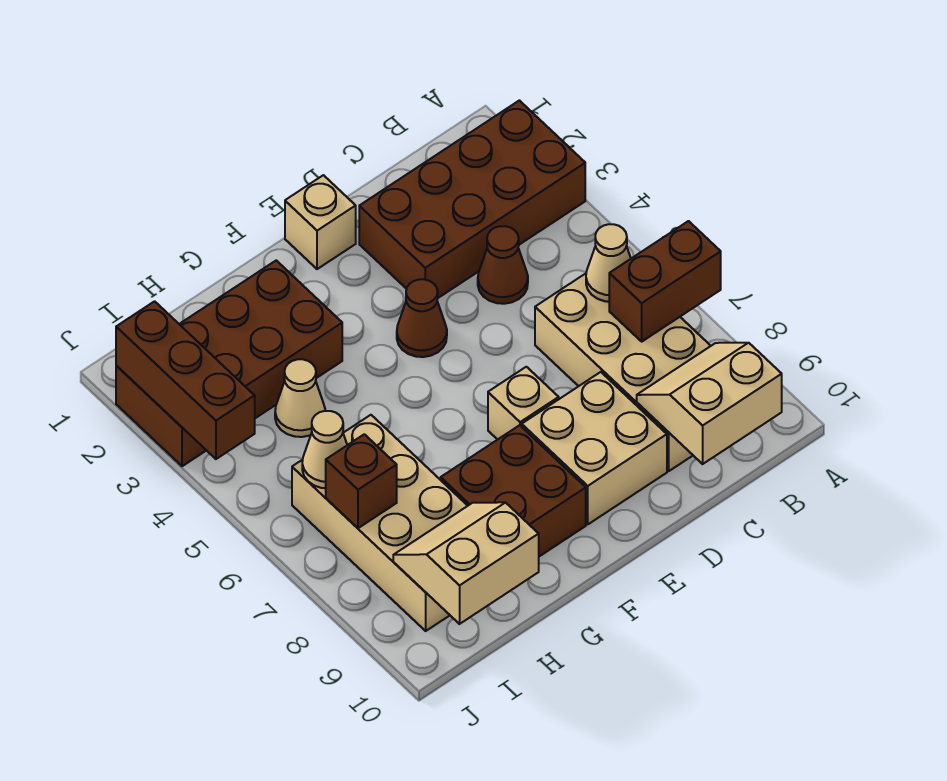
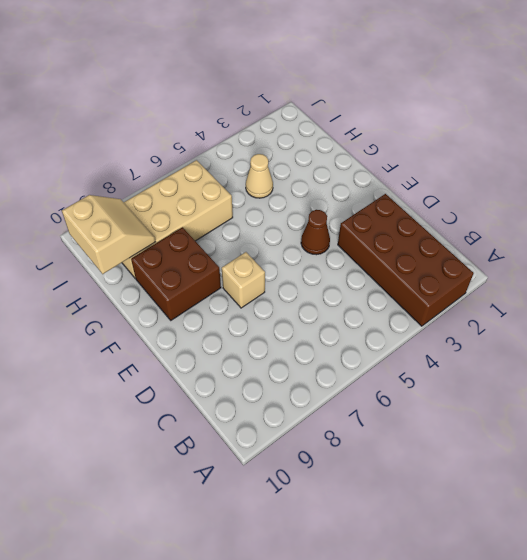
none -> tan 2x4 brick [535,274,710,471]
none -> brown 1x1 cone [478,226,528,304]
none -> tan 2x2 brick [522,372,667,524]

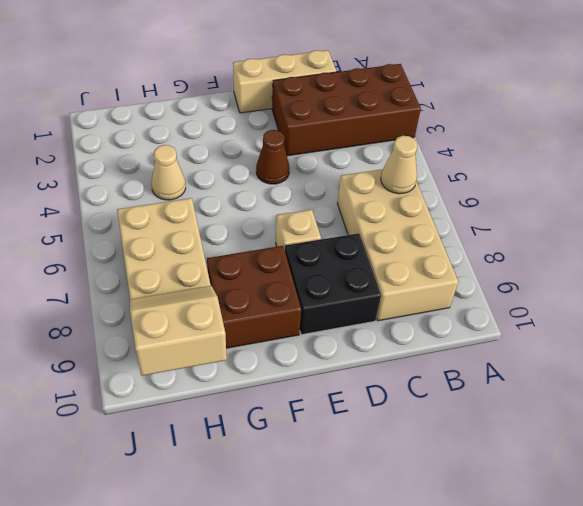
tan 1x3 brick [233,50,336,113] -> tan 1x1 brick [285,175,356,269]
black 2x2 brick [285,233,381,335] -> tan 2x2 brick [522,372,667,524]
none -> brown 1x1 cone [478,226,528,304]
none -> brown 2x4 brick [116,260,342,466]
none -> brown 1x2 brick [609,221,721,341]

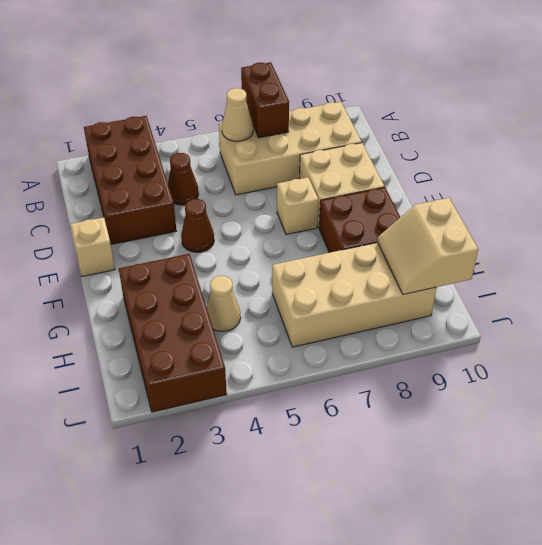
none -> tan 2x2 slope [637,343,782,464]
none -> tan 1x1 cone [302,411,347,488]
none -> brown 1x1 brick [326,434,397,528]

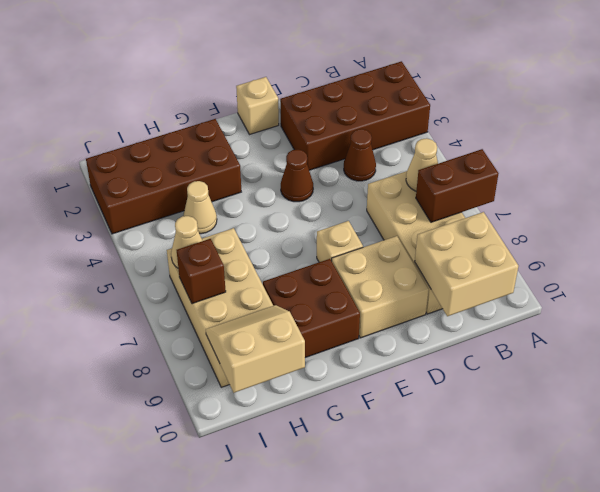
tan 2x2 brick [415,212,518,316] -> tan 2x2 slope [637,343,782,464]
none -> brown 1x3 brick [116,301,255,459]

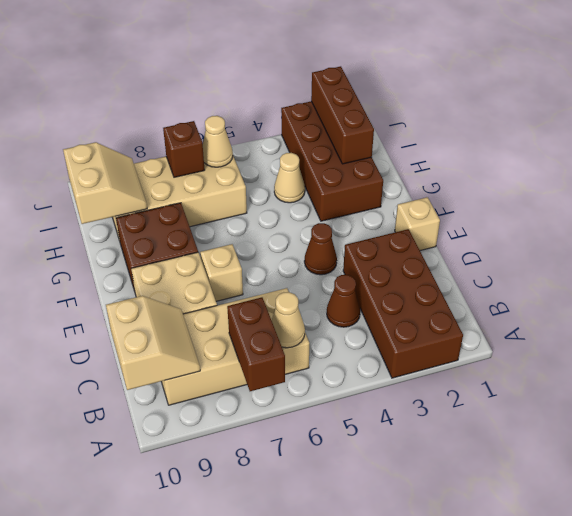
brown 1x3 brick [311,66,374,164] -> brown 1x3 brick turned to [116,301,255,459]

